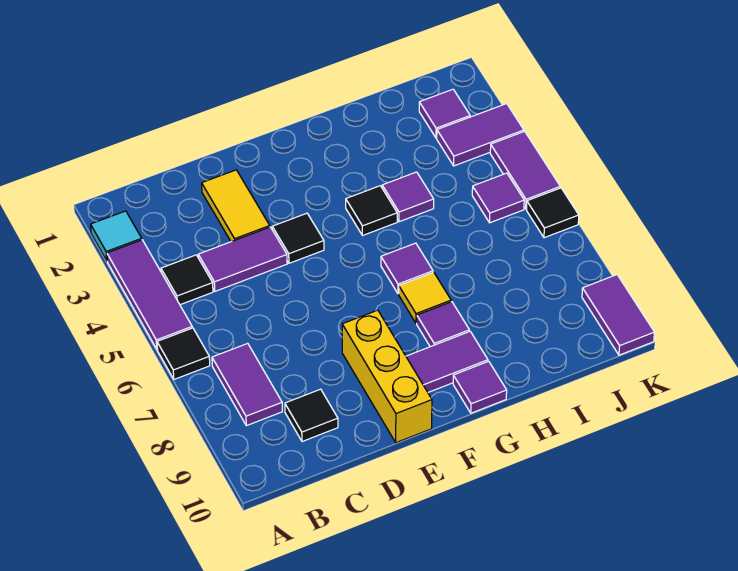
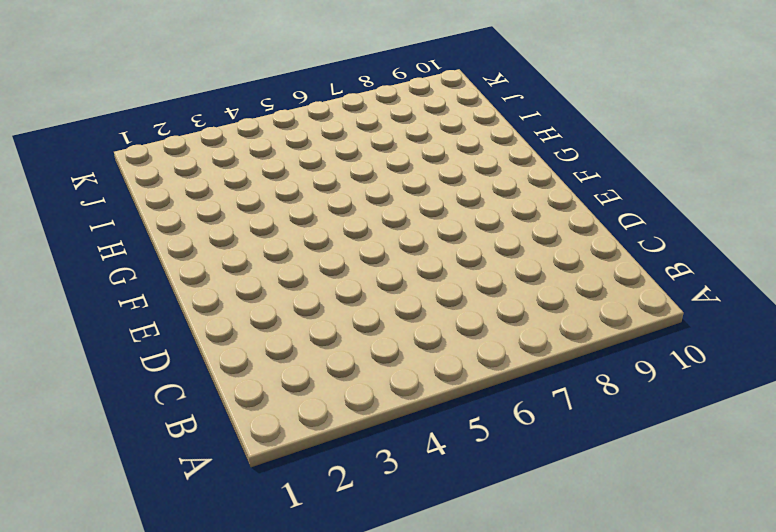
none -> cyan 1x1 tile [91,211,142,261]
none -> purple 1x3 tile [107,240,192,349]
none -> black 1x1 tile [157,328,210,379]

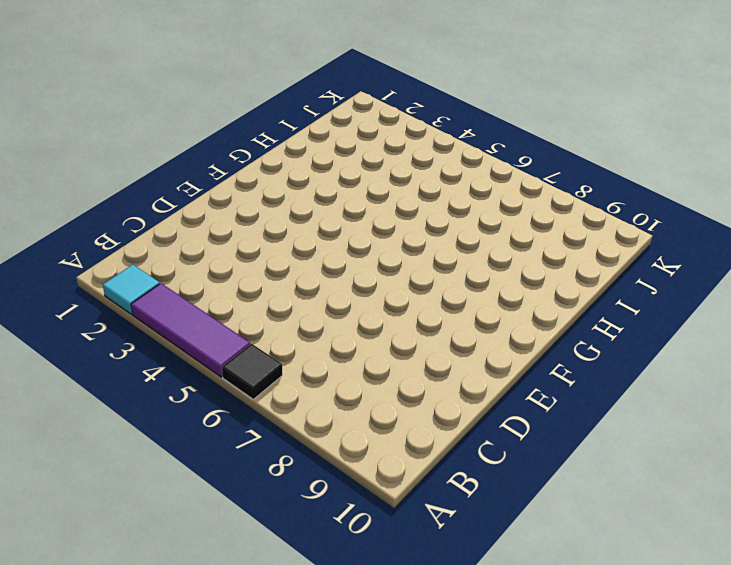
none -> black 1x1 tile [161,255,213,305]
none -> purple 1x2 tile [212,343,282,426]
none -> purple 1x2 tile [198,227,287,291]

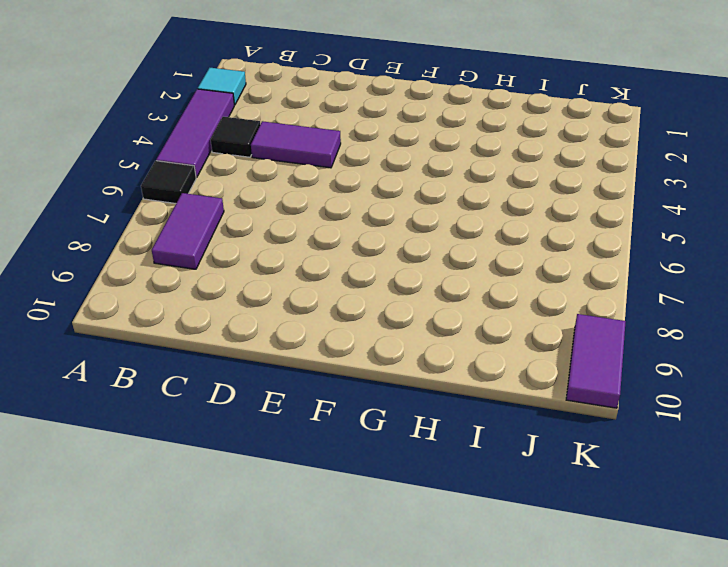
none -> black 1x1 tile [285,389,338,442]
none -> yellow 1x2 tile [202,170,270,242]
none -> black 1x1 tile [272,213,324,263]

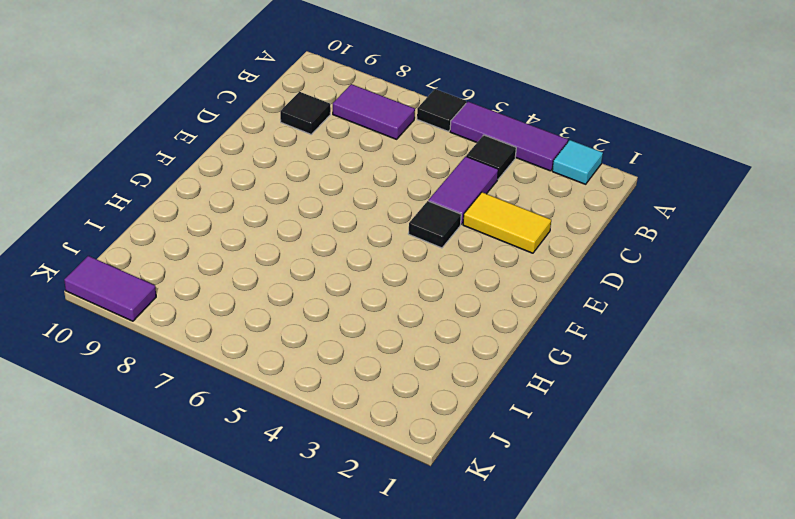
none -> yellow 1x3 brick [342,310,432,443]
none -> purple 1x2 tile [406,331,488,392]
none -> black 1x1 tile [346,186,397,236]

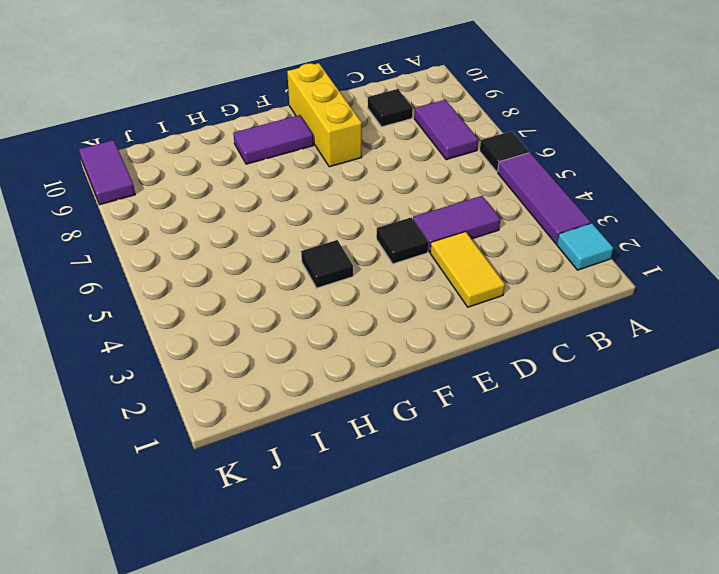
none -> black 1x1 tile [161,255,213,305]
none -> purple 1x1 tile [381,243,433,294]
none -> yellow 1x1 tile [399,272,451,323]

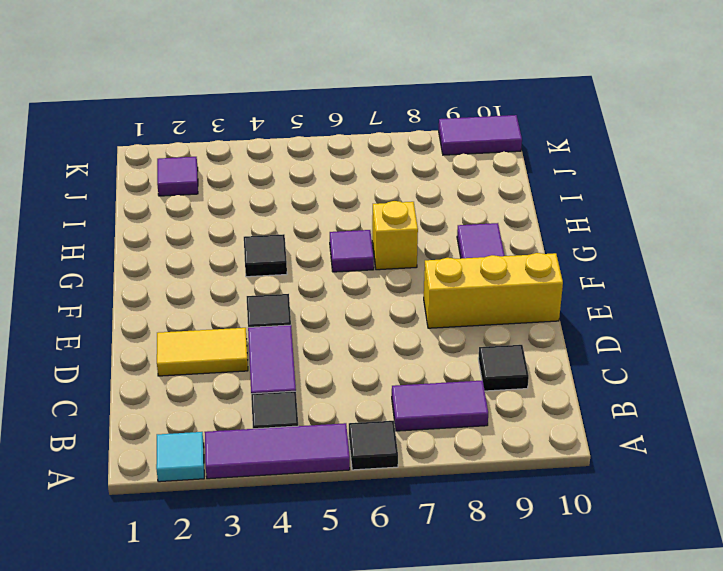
yellow 1x1 brick [372,201,418,270] -> yellow 1x1 tile [399,272,451,323]
none -> purple 1x1 tile [417,302,469,347]
none -> purple 1x1 tile [453,361,507,413]
none -> purple 1x1 tile [382,172,434,222]

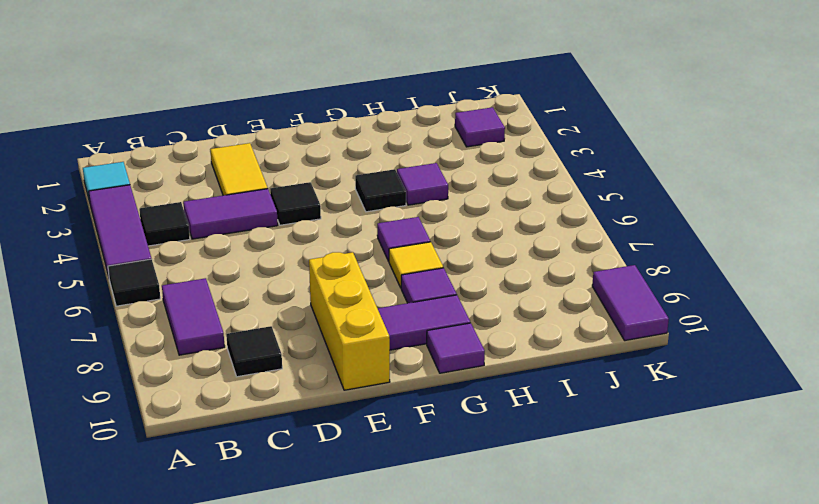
none -> purple 1x2 tile [437,104,524,166]
none -> purple 1x1 tile [472,173,524,223]
none -> purple 1x2 tile [490,131,560,209]

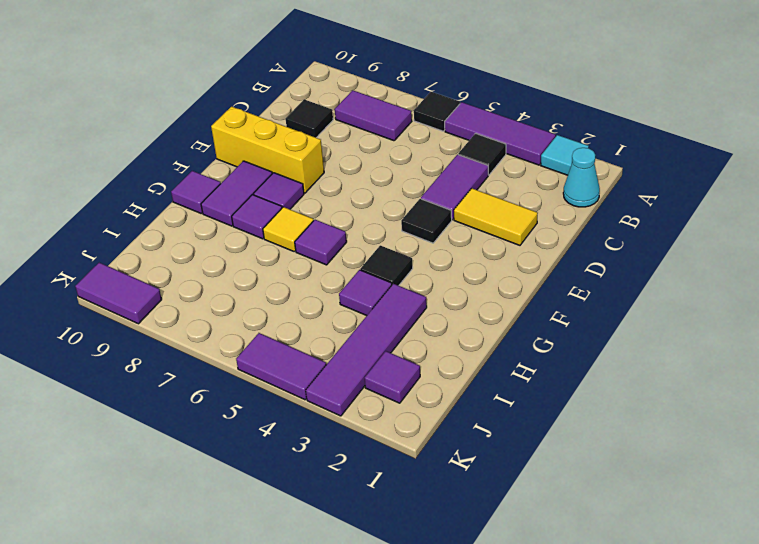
cyan 1x1 cone [563,148,600,207] -> none
purple 1x1 tile [254,173,304,209] -> purple 1x1 tile moved to [472,173,524,223]
purple 1x4 tile [306,284,427,416] -> purple 1x2 tile [437,104,524,166]
none -> black 1x1 tile [527,188,579,238]

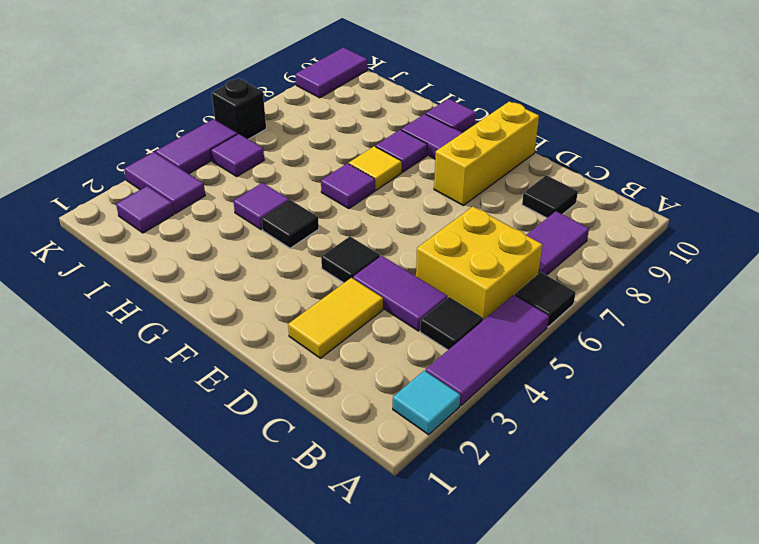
yellow 2x2 brick [416,207,542,320] -> none
black 1x1 brick [212,78,266,139] -> black 1x1 tile [527,188,579,238]

